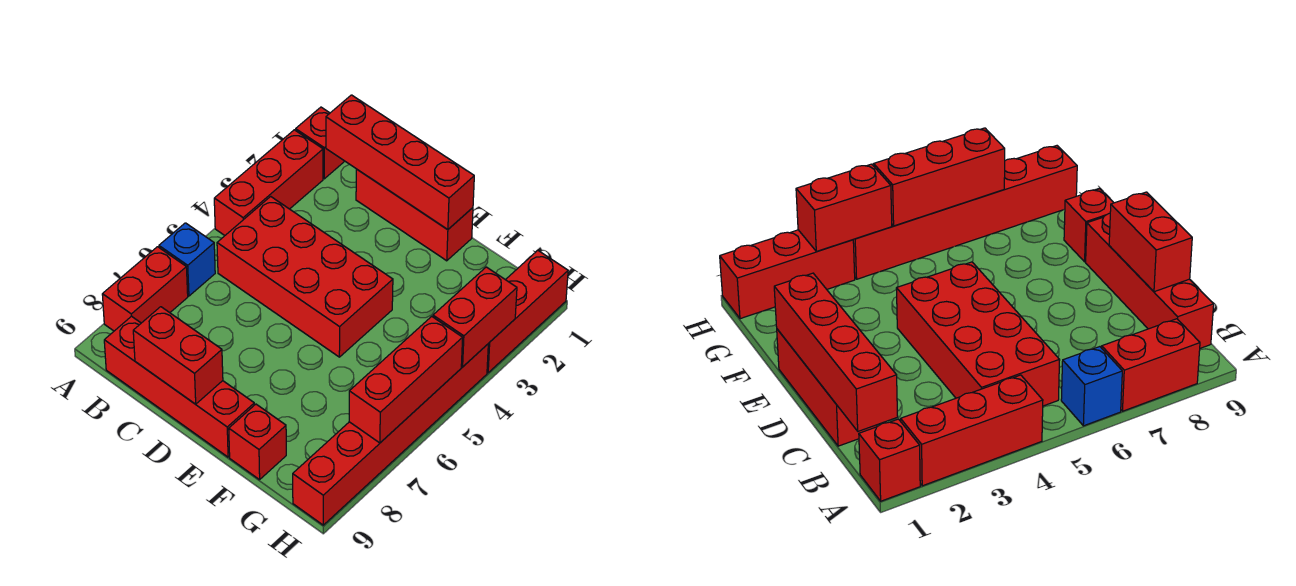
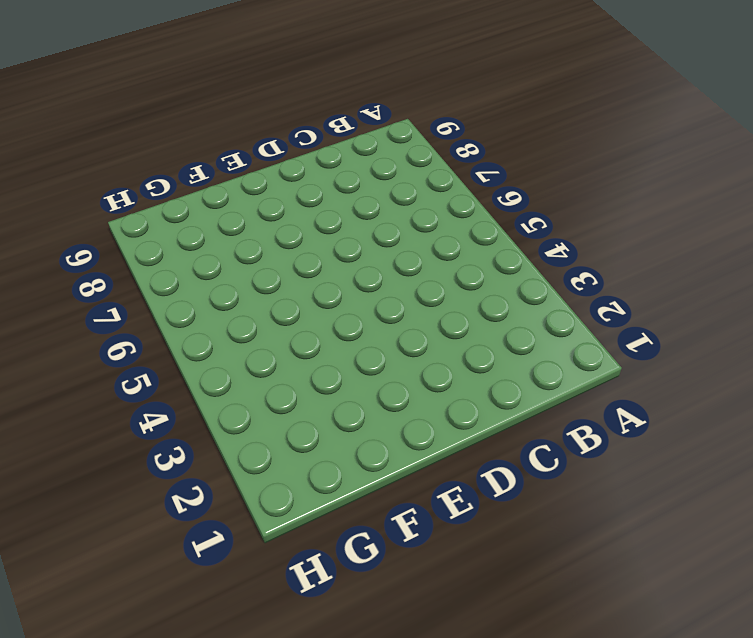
none -> red 1x1 brick [296,107,345,179]
none -> red 1x3 brick [214,130,323,235]
none -> blue 1x1 brick [159,223,215,296]

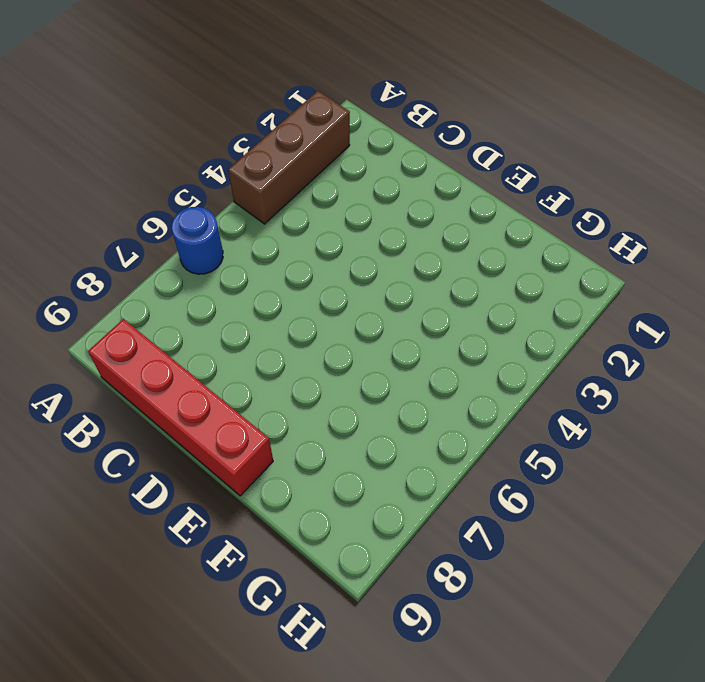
brown 1x3 brick [228,91,350,224] -> red 1x3 brick [214,130,323,235]
blue 1x1 round brick [172,207,223,274] -> blue 1x1 brick [159,223,215,296]
none -> red 1x1 brick [296,107,345,179]
none -> red 1x2 brick [102,247,188,331]
none -> red 2x4 brick [217,196,393,357]

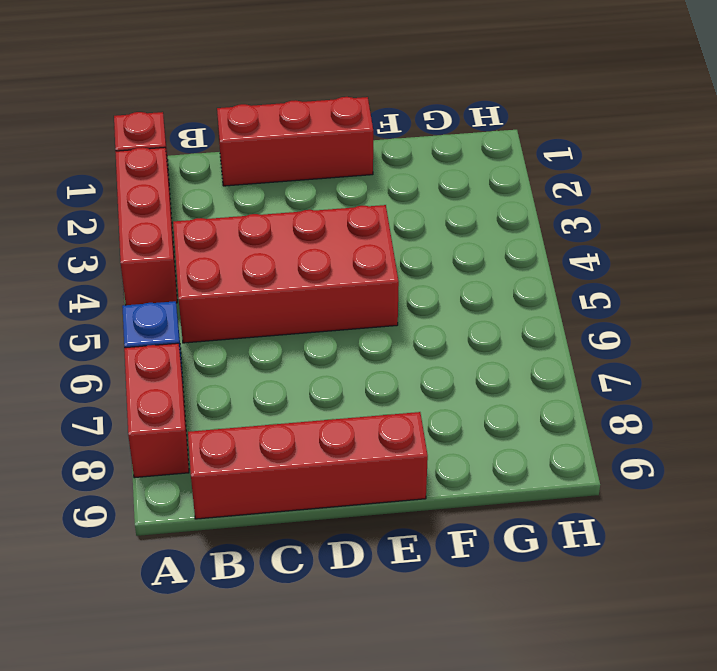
none -> red 1x1 brick [229,404,286,480]
none -> red 1x3 brick [487,250,568,373]
none -> red 1x6 brick [293,344,488,525]

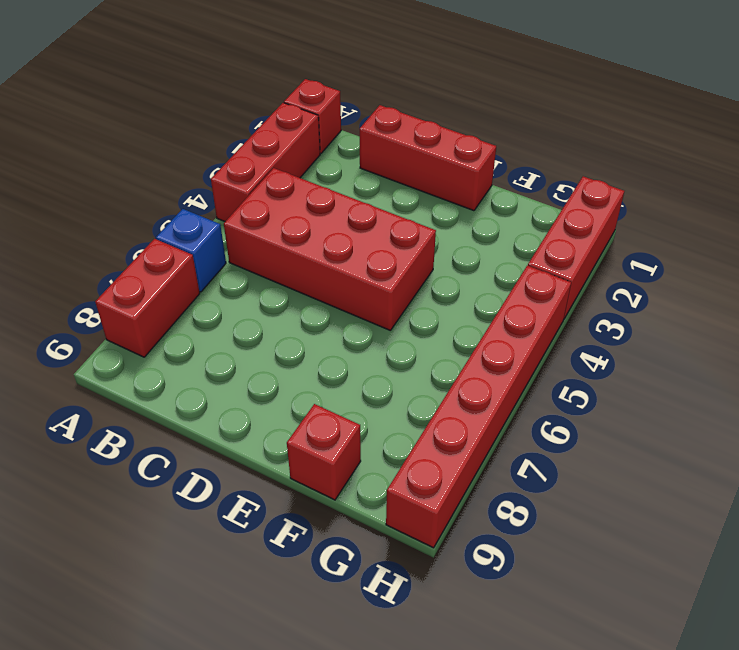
none -> red 1x4 brick [104,316,254,457]
none -> red 1x4 brick [326,95,474,230]
none -> red 1x2 brick [133,307,223,404]

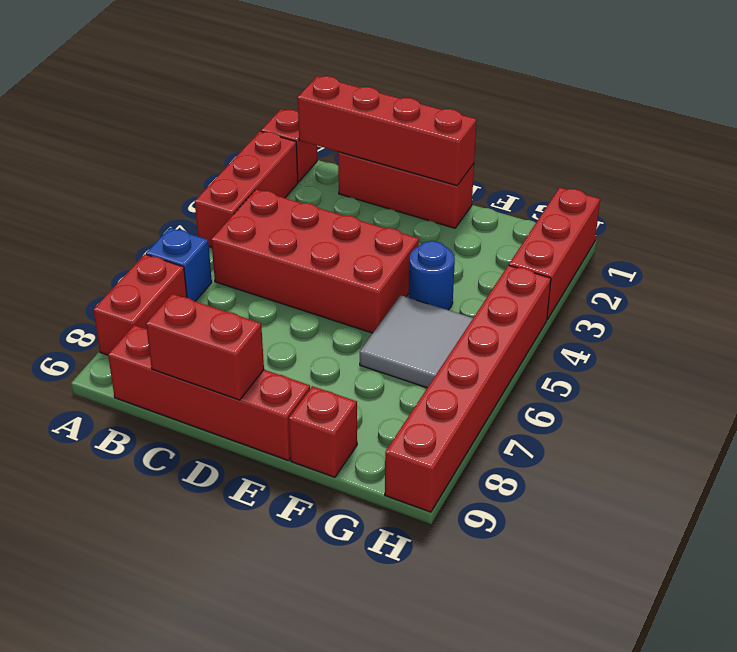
blue 1x1 round brick [409,241,455,310] -> none
grey 2x2 tile [360,295,473,388] -> none
none -> red 1x2 brick [433,267,517,367]
none -> red 1x3 brick [349,316,463,443]

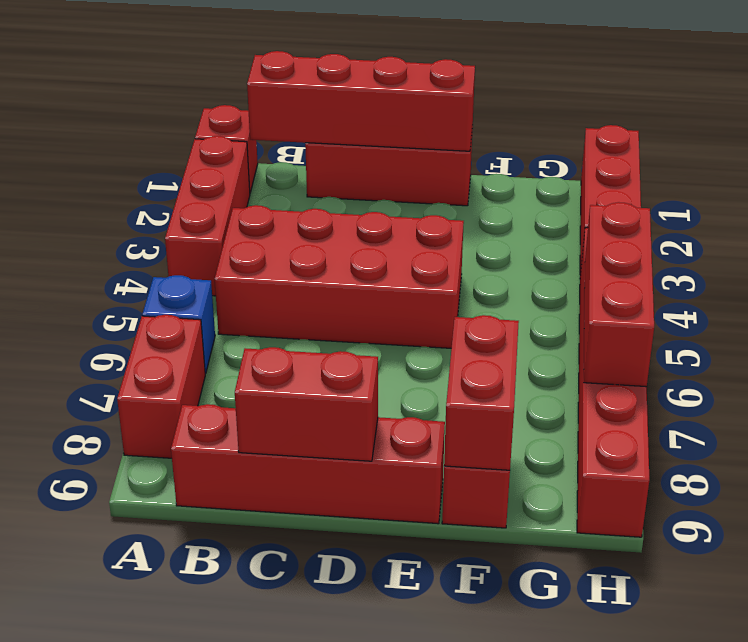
red 1x2 brick [444,315,519,470] -> red 1x2 brick moved to [433,267,517,367]

